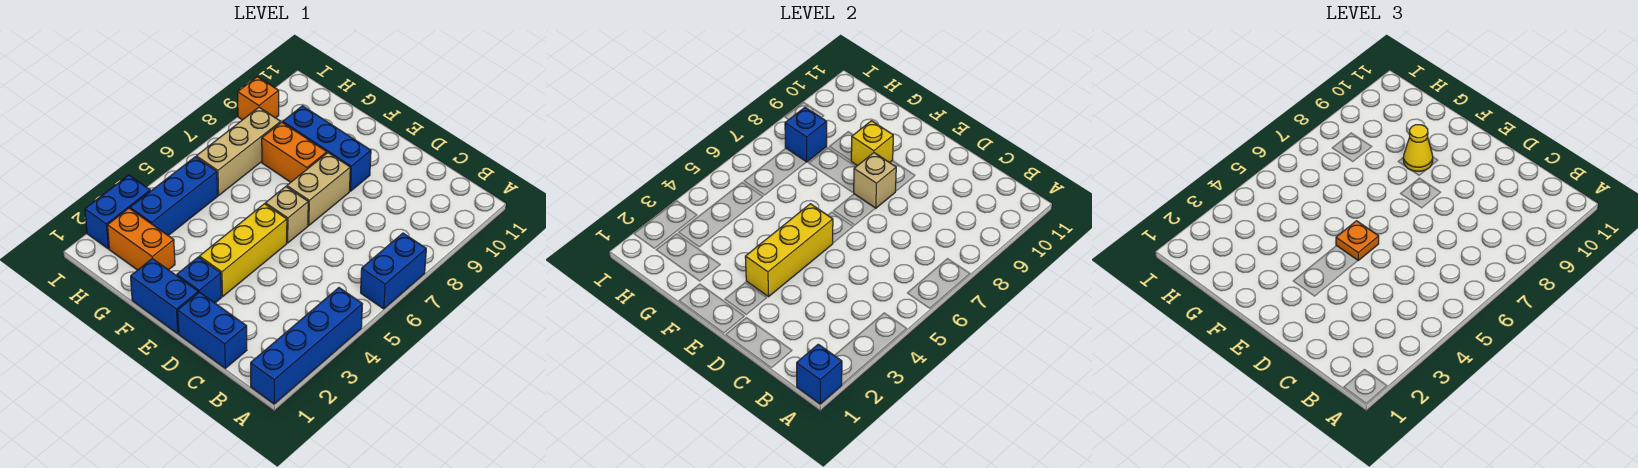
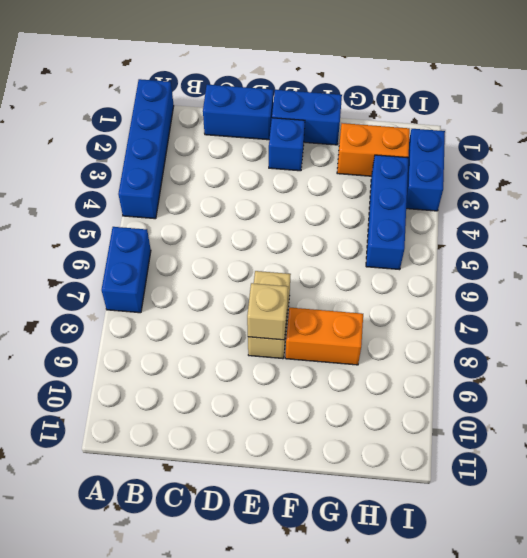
none -> yellow 1x3 brick [199,204,287,297]
none -> tan 1x1 brick [265,187,308,243]
none -> blue 1x3 brick [283,106,371,191]

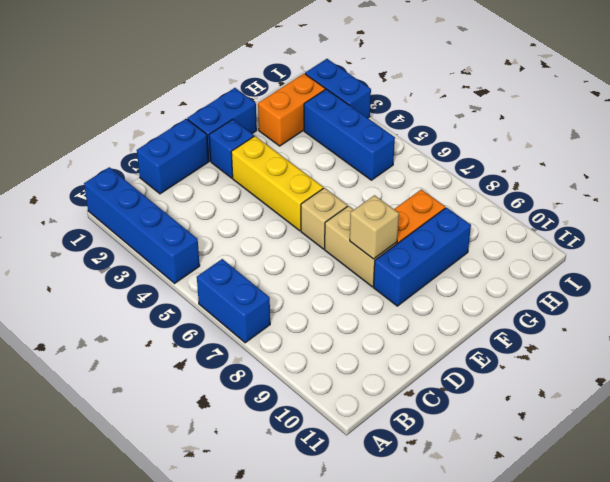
none -> tan 1x3 brick [196,107,281,195]
none -> orange 1x1 brick [238,77,279,120]
none -> blue 1x1 brick [797,344,842,404]

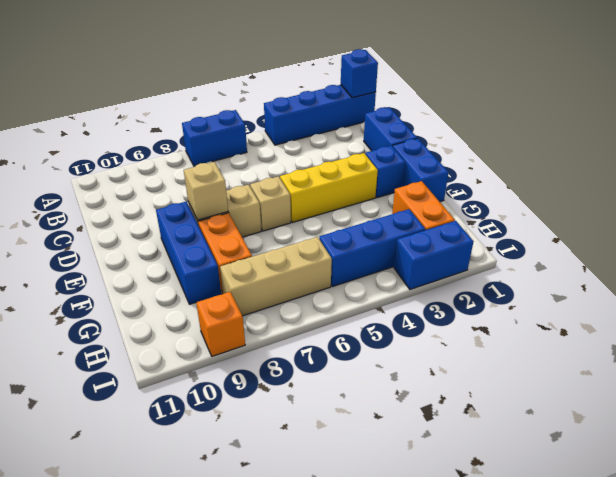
none -> yellow 1x3 brick [745,204,833,297]
none -> yellow 1x1 brick [851,121,893,166]
none -> blue 1x1 brick [785,107,827,162]

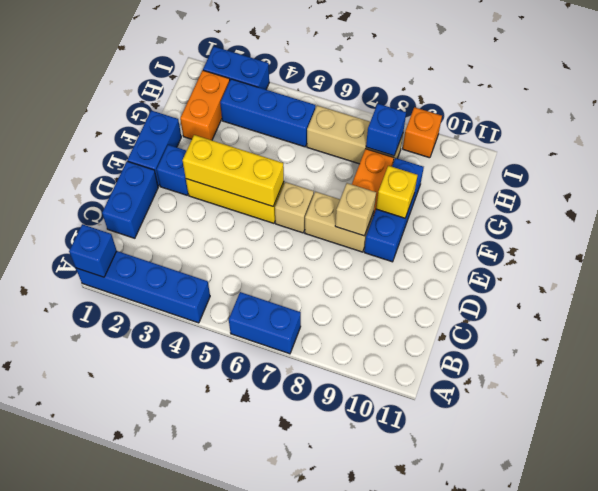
none -> orange 1x1 plate [1336,221,1379,260]
none -> yellow 1x1 cone [1403,125,1433,171]

